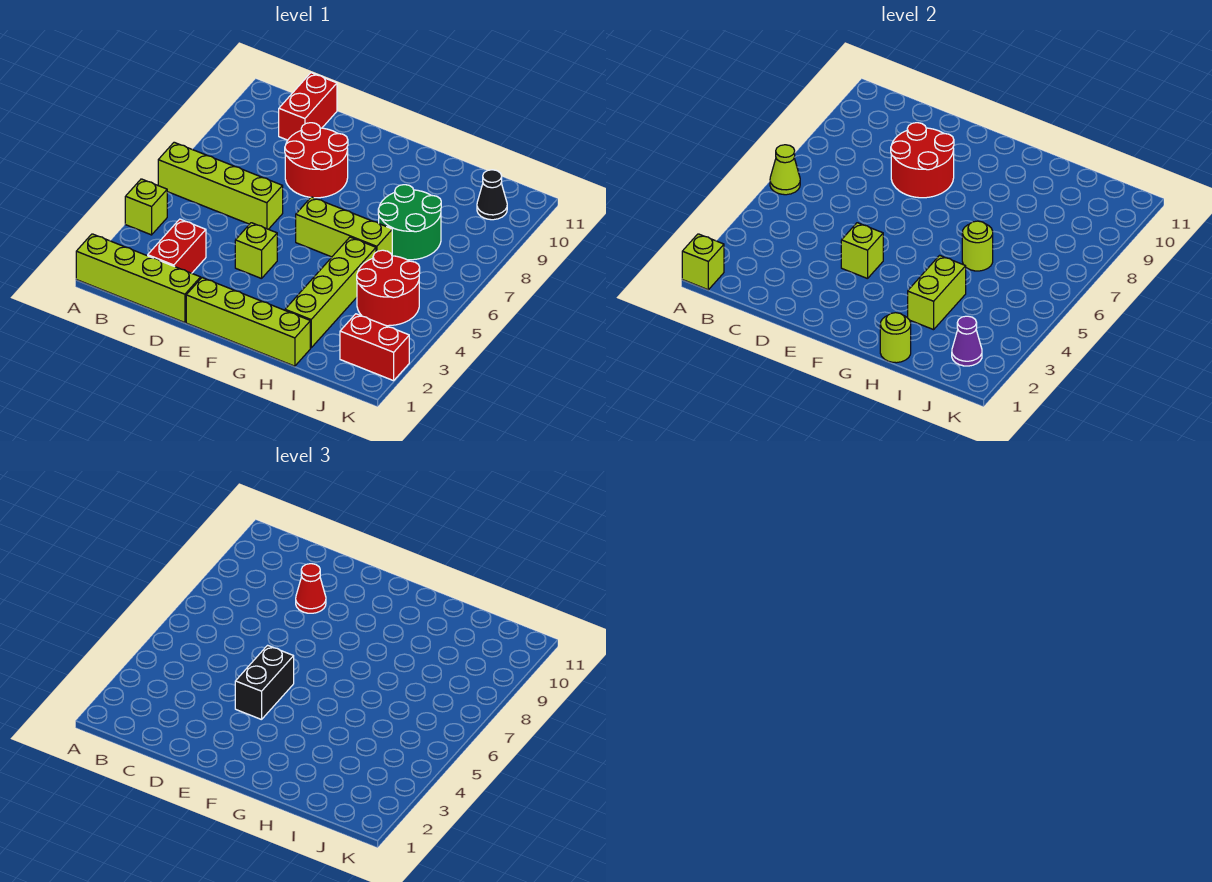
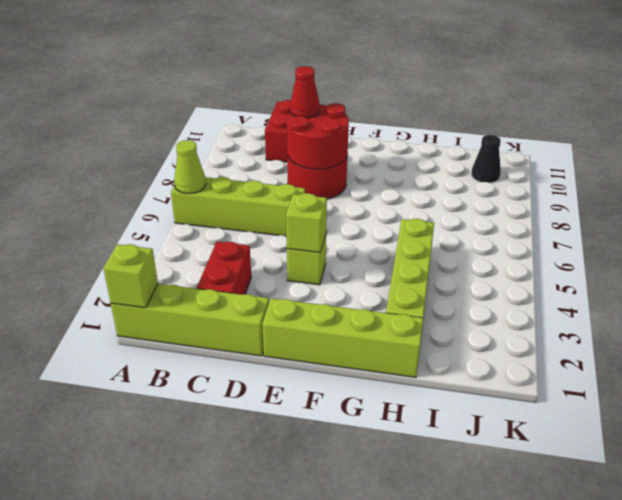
none -> lime 1x1 brick [125,179,167,235]
none -> lime 1x3 brick [296,197,392,257]
none -> green 2x2 round brick [378,185,441,260]

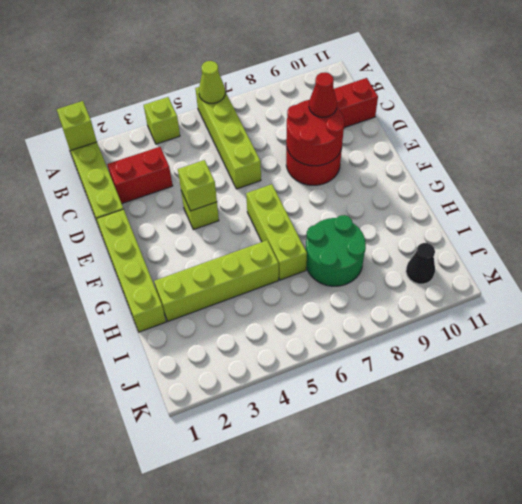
none -> red 2x2 round brick [357,250,420,326]
none -> red 1x2 brick [340,314,409,381]
none -> lime 1x1 round brick [880,313,911,363]

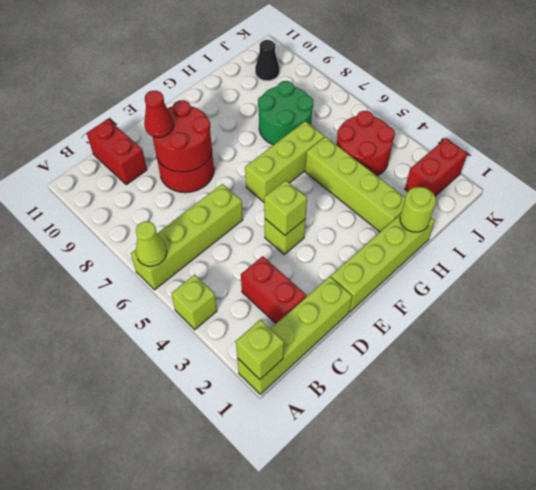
none -> lime 1x2 brick [908,255,966,330]
none -> lime 1x1 round brick [962,221,993,271]
none -> purple 1x1 cone [952,316,982,366]

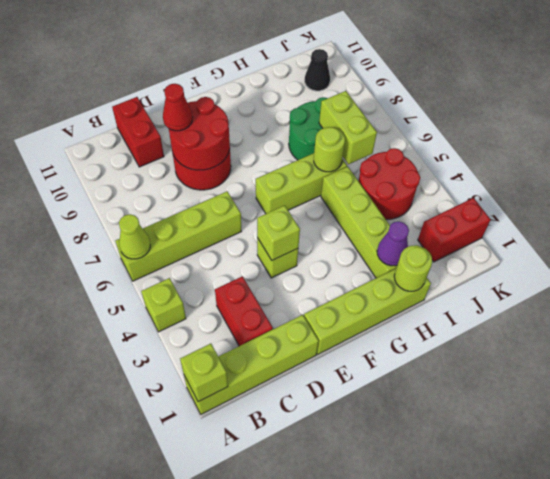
purple 1x1 cone [377,221,409,266] -> purple 1x1 cone moved to [952,316,982,366]
lime 1x2 brick [319,91,377,164] -> lime 1x2 brick moved to [908,255,966,330]
none -> black 1x2 brick [235,645,294,720]

